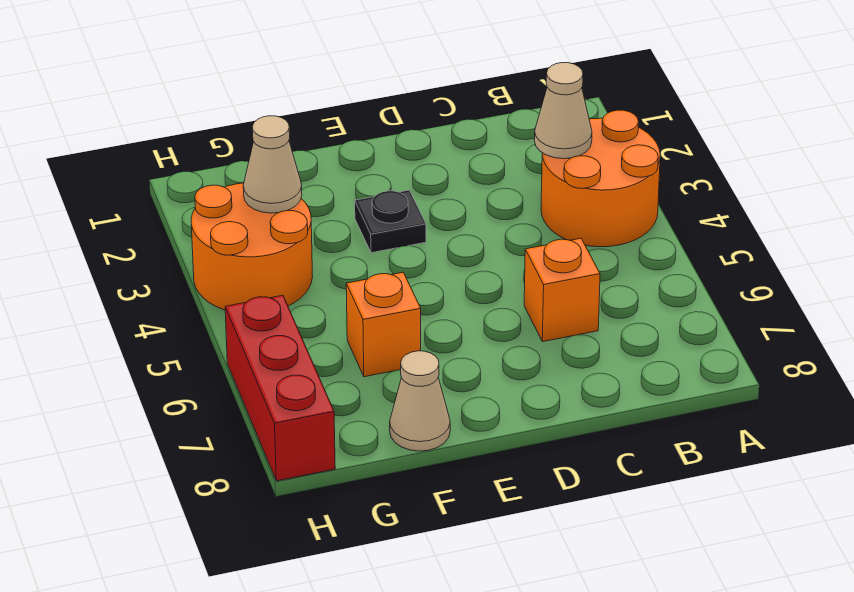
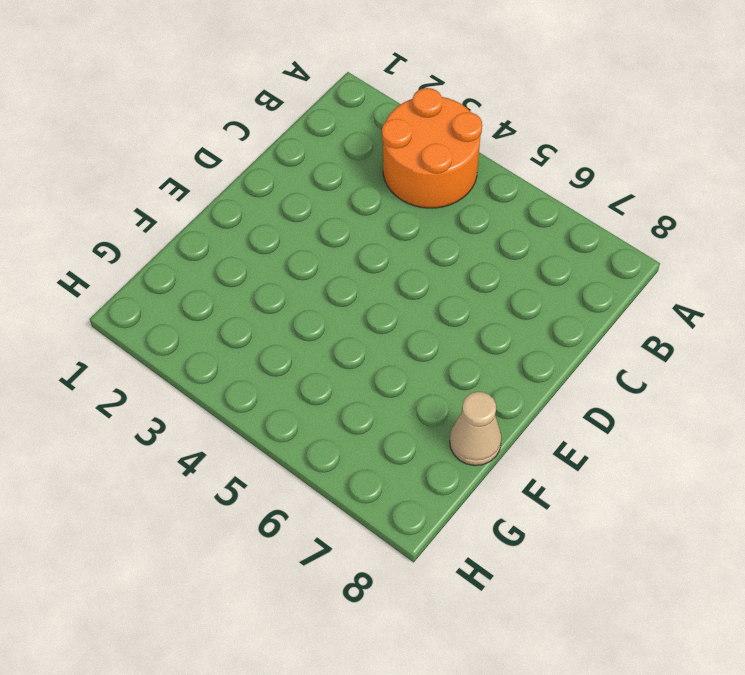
none -> orange 1x1 brick [524,238,600,342]
none -> black 1x1 plate [355,190,426,253]

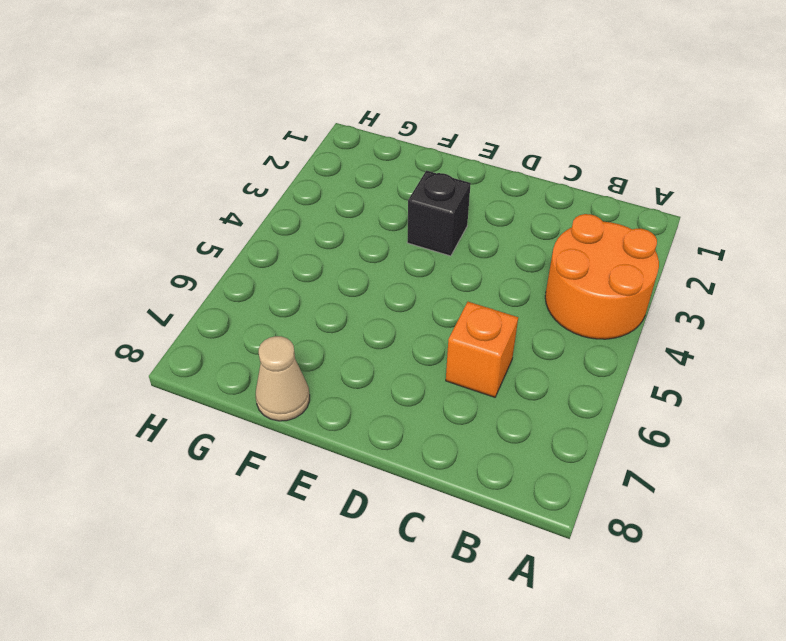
black 1x1 brick [407,171,471,256] -> black 1x1 plate [355,190,426,253]
none -> orange 1x1 brick [346,272,421,377]
none -> orange 2x2 round brick [191,183,313,310]

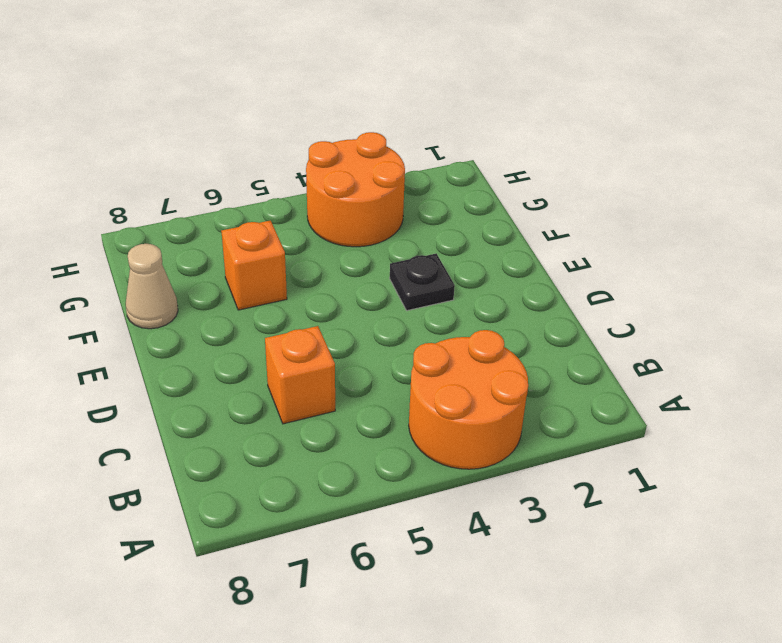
none -> red 1x3 brick [225,295,335,481]
none -> tan 1x1 cone [534,63,592,159]

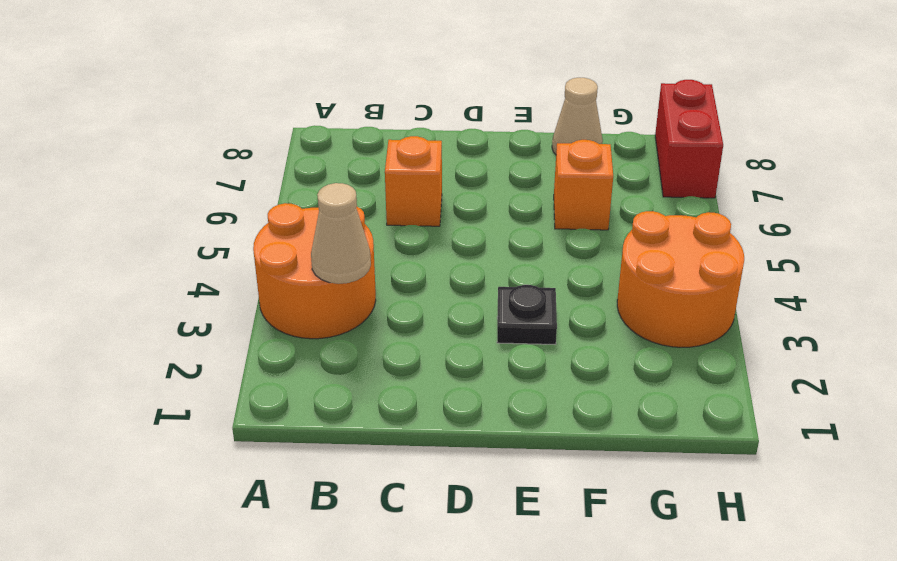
red 1x2 brick [655,80,723,198] -> red 1x3 brick [225,295,335,481]
none -> tan 1x1 cone [243,116,302,213]

